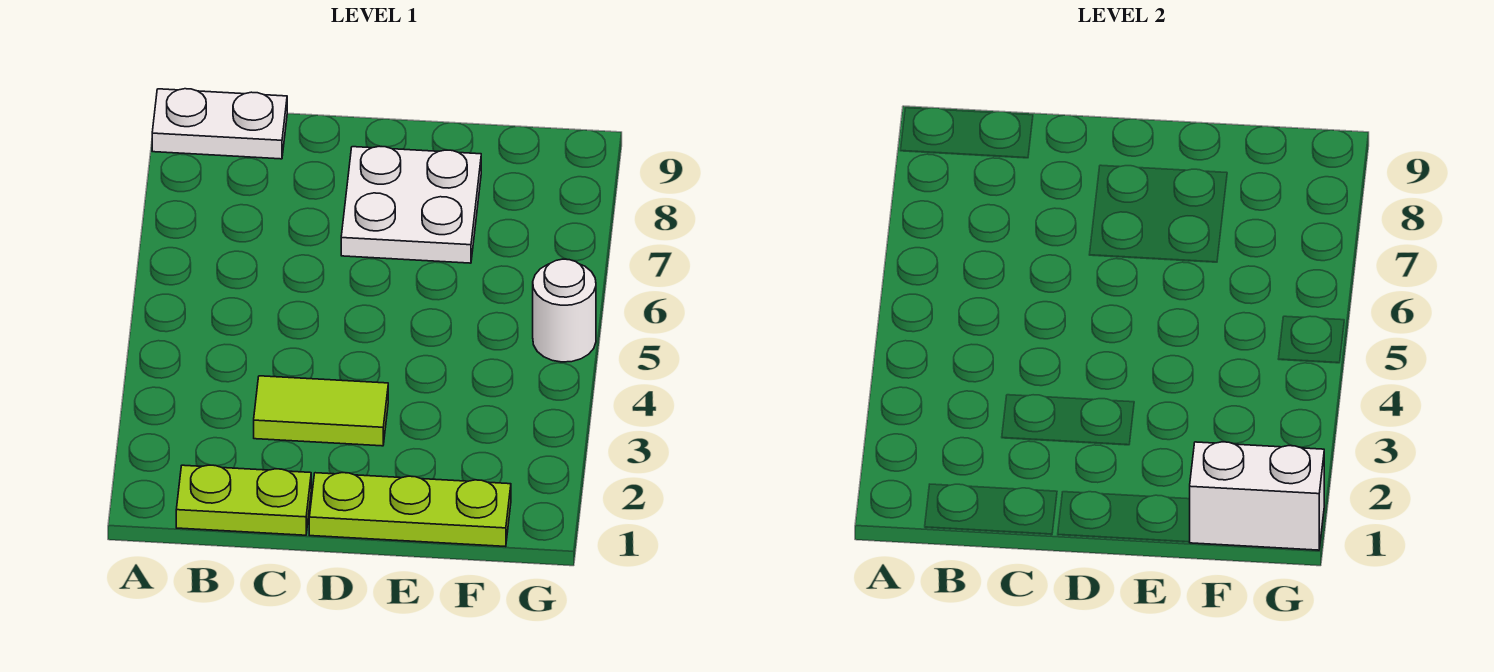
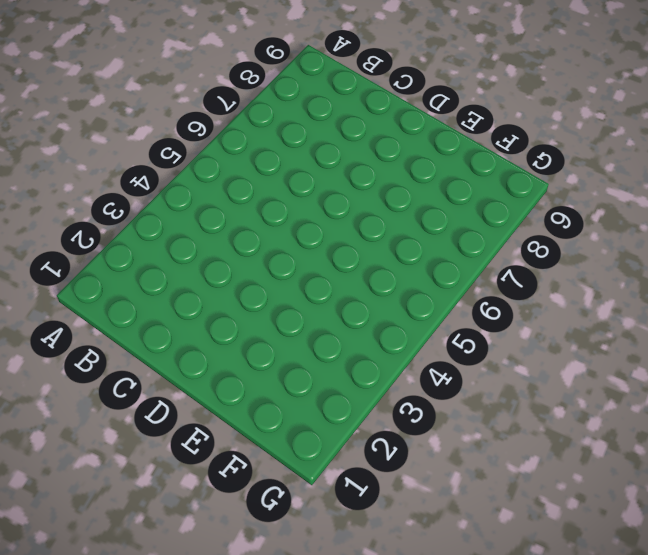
none -> white 1x2 plate [152,89,287,159]
none -> lime 1x2 plate [176,465,311,535]

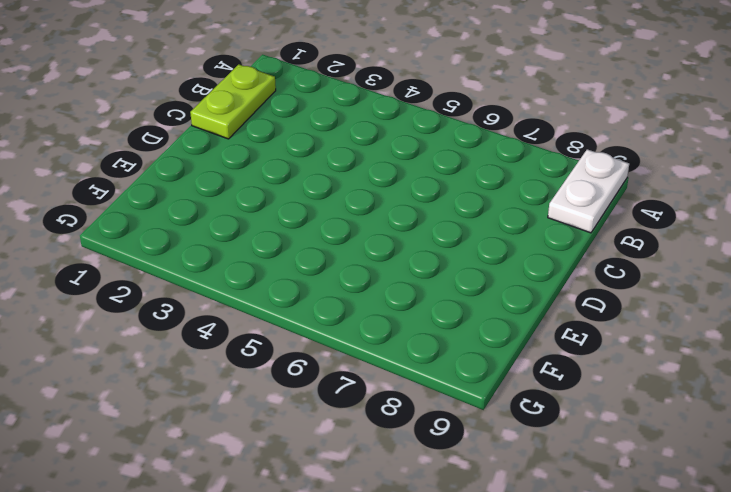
none -> lime 1x2 tile [254,376,388,446]
none -> lime 1x3 plate [309,473,511,547]

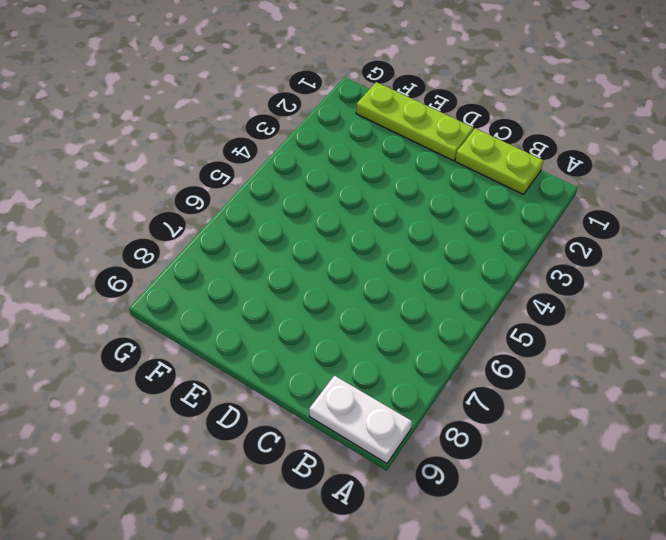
none -> lime 1x2 tile [254,376,388,446]
none -> white 2x2 plate [341,146,481,263]

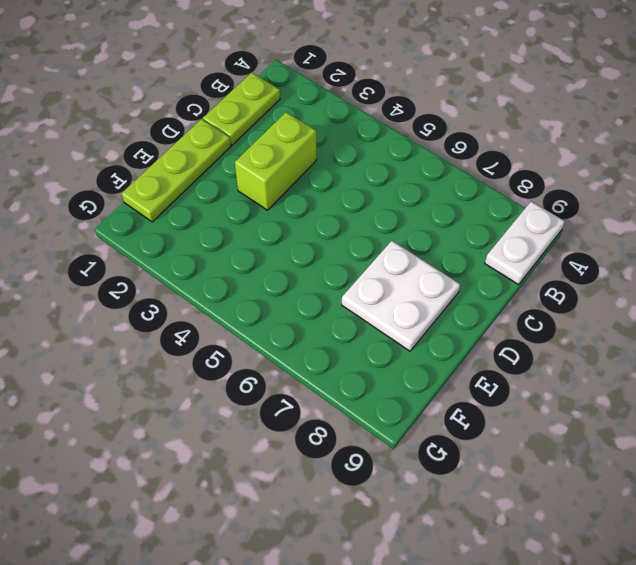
lime 1x2 brick [235,112,317,210] -> lime 1x2 tile [254,376,388,446]
none -> white 1x1 round brick [533,259,596,362]
none -> white 1x2 brick [1190,442,1324,550]

